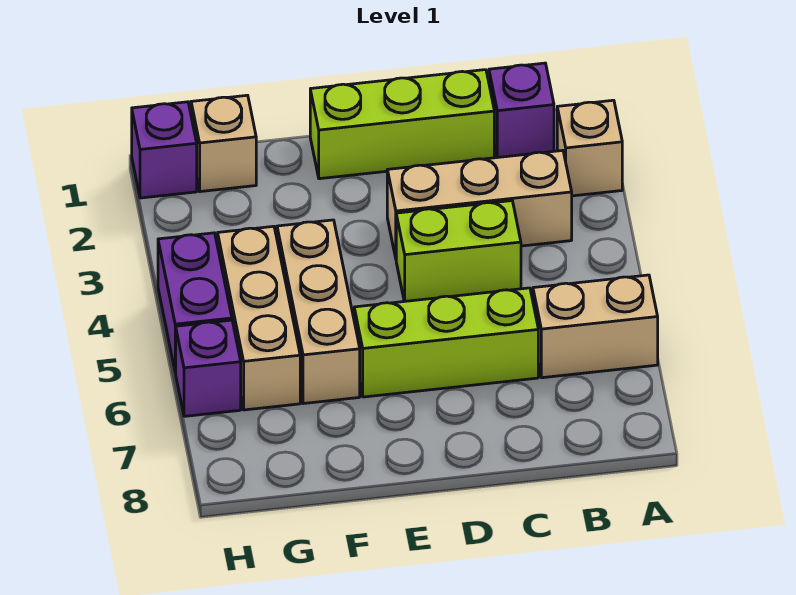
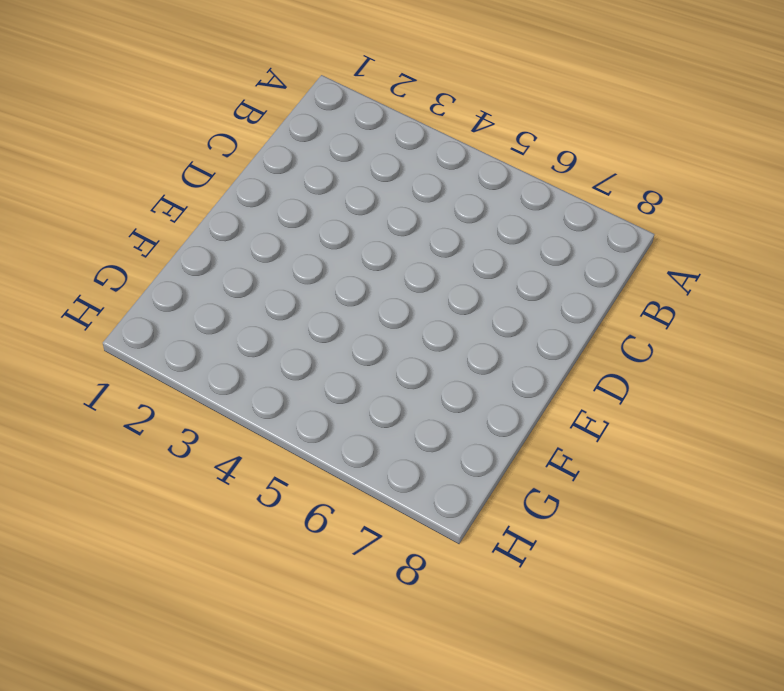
none -> tan 1x1 brick [557,100,622,196]
none -> tan 1x2 brick [533,275,658,378]
none -> purple 1x1 brick [489,63,554,157]

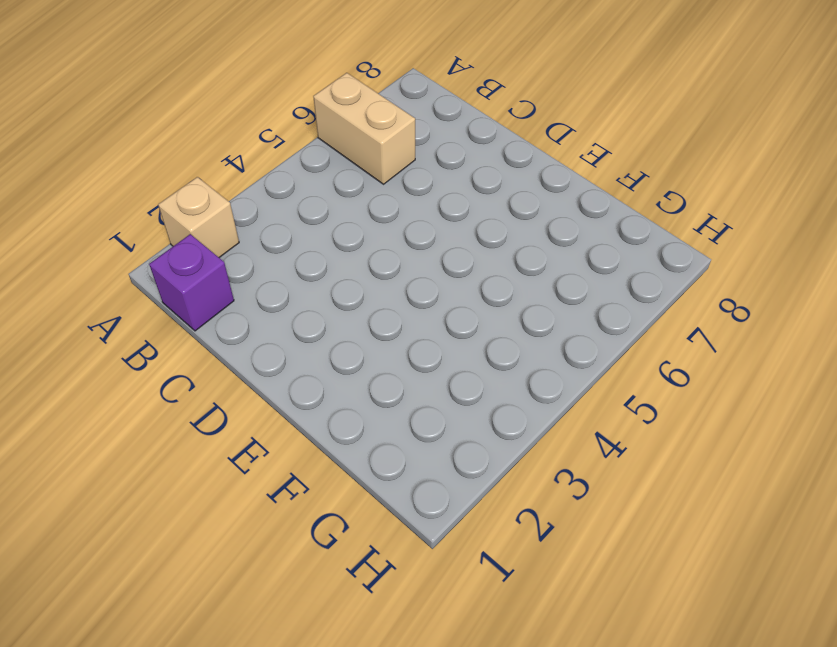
none -> tan 1x3 brick [387,150,572,258]
none -> lime 1x3 brick [310,70,494,179]
none -> lime 1x2 brick [396,201,521,301]

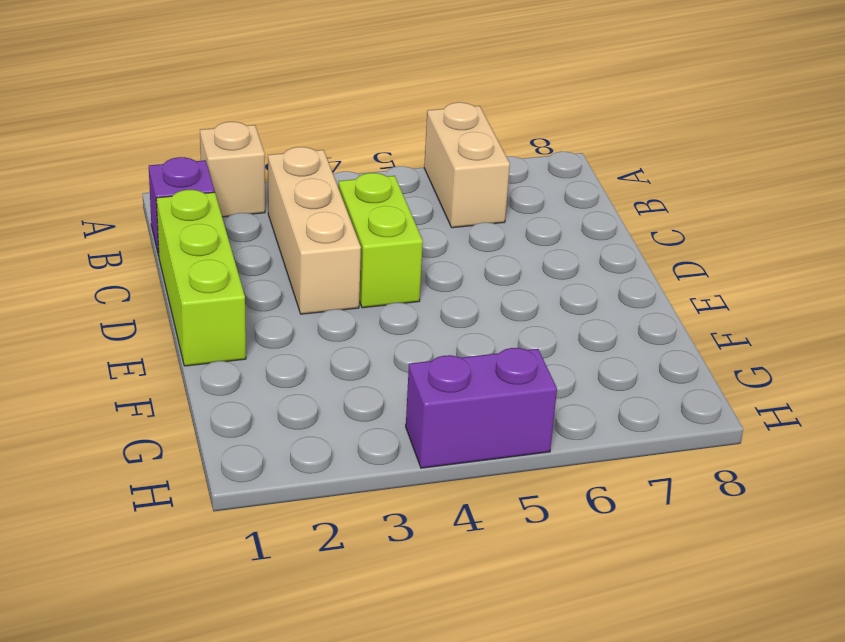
none -> lime 1x3 brick [354,288,538,397]
none -> tan 1x3 brick [277,220,360,404]
none -> tan 1x1 brick [191,95,256,192]

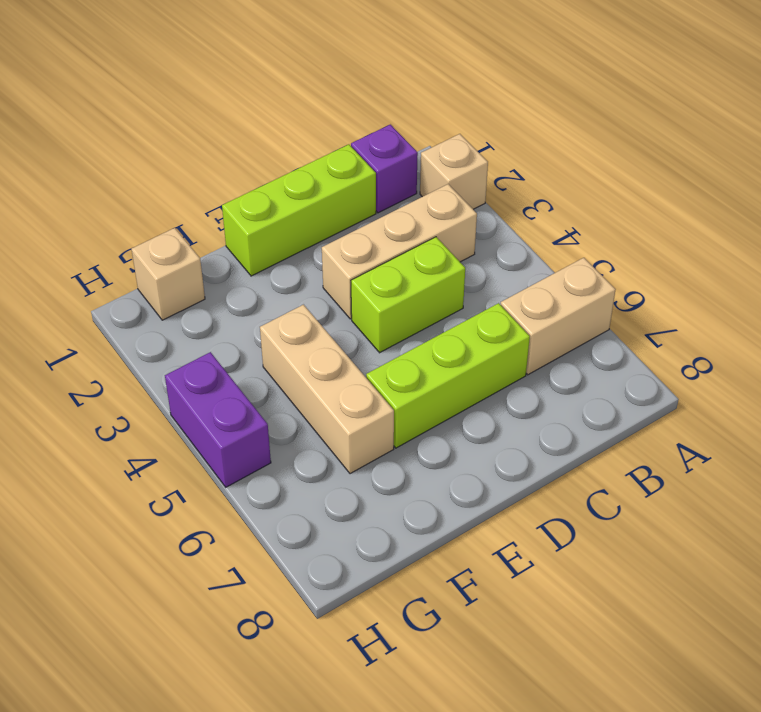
none -> tan 1x3 brick [218,226,300,410]
none -> purple 1x1 brick [132,102,197,198]
none -> purple 1x1 brick [175,320,241,416]

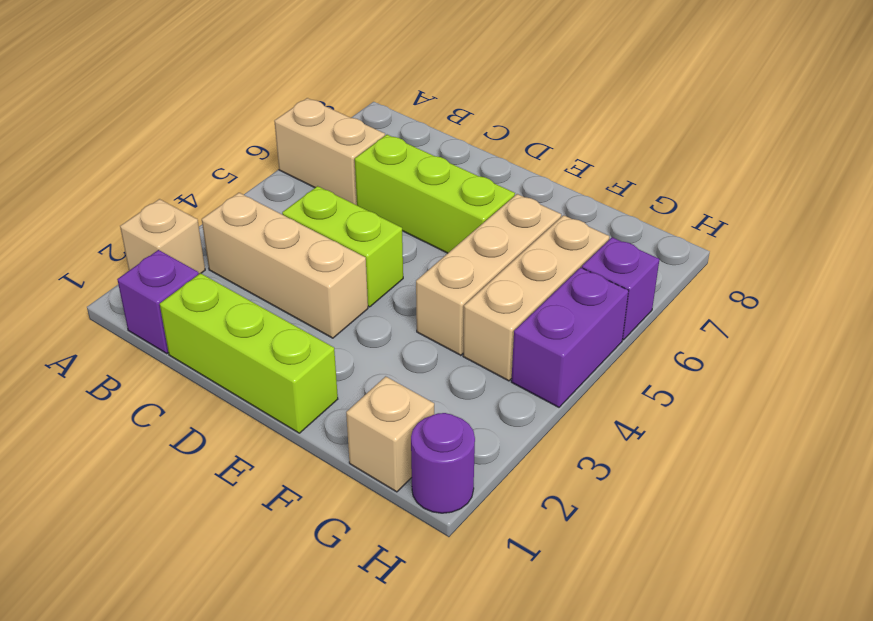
purple 1x1 round brick [411,413,475,513] -> purple 1x1 brick [132,102,197,198]

